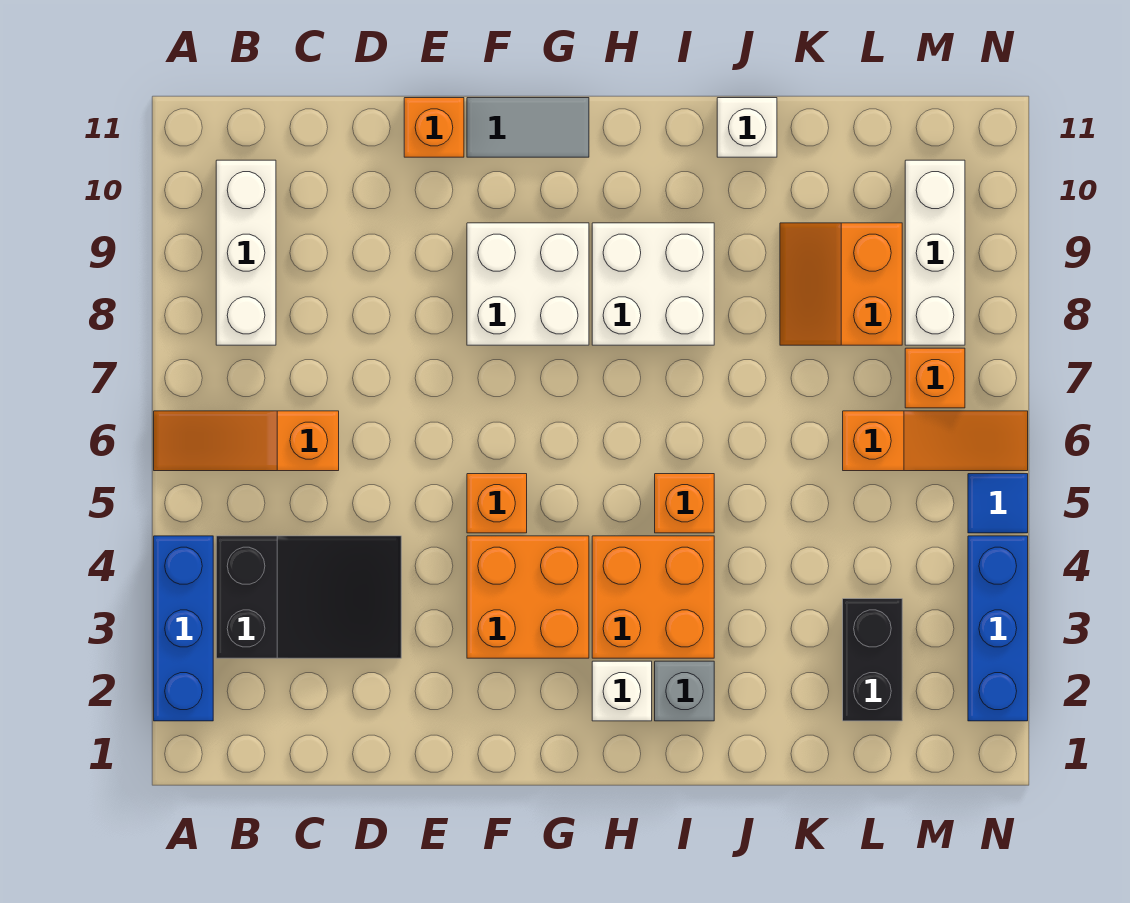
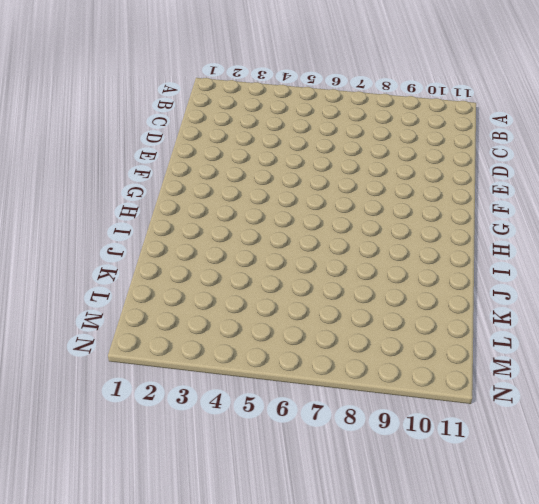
none -> blue 1x3 brick [154,536,213,721]
none -> orange 1x3 slope [154,411,339,471]
none -> black 2x3 slope [216,536,401,658]

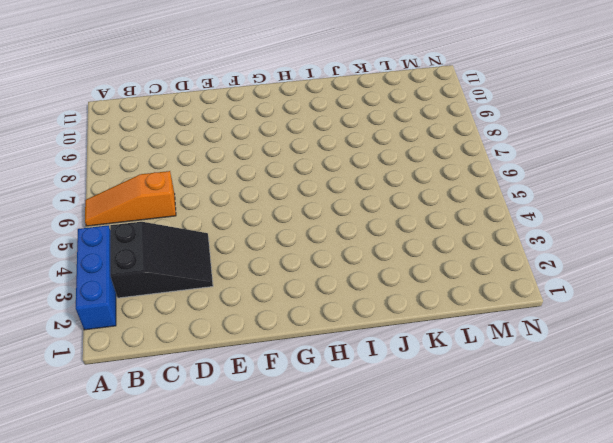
none -> white 1x3 brick [216,160,276,345]
none -> orange 1x1 brick [404,98,464,157]
none -> orange 2x2 brick [467,536,589,658]

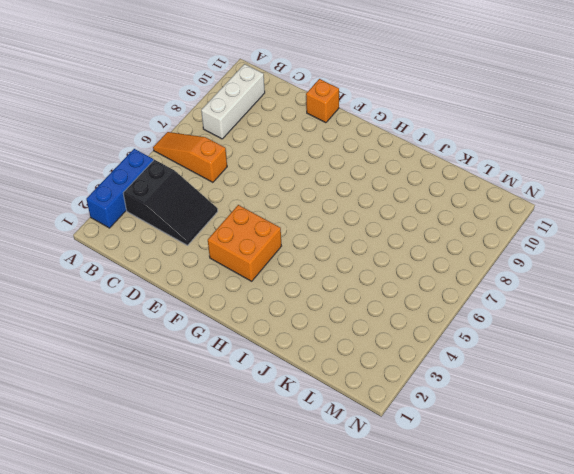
none -> orange 1x1 brick [467,474,527,533]
none -> white 2x2 brick [467,223,589,345]
none -> grey 1x2 tile [467,98,589,157]

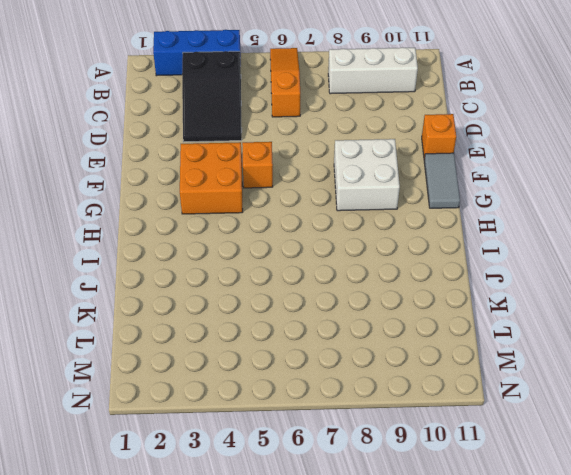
none -> white 1x1 brick [592,661,652,721]
none -> orange 2x2 brick [592,536,714,658]
none -> white 2x2 brick [592,223,714,345]

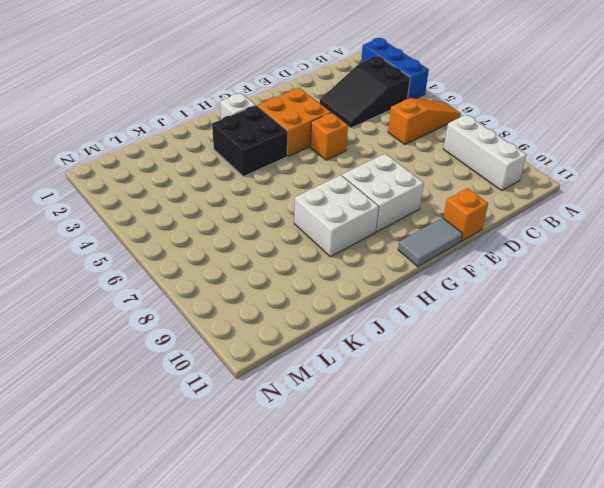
black 2x2 brick [212,105,287,177] -> orange 2x2 brick [592,536,714,658]
none -> grey 1x1 brick [655,661,714,721]
none -> orange 1x1 brick [655,474,714,533]
none -> white 1x1 brick [717,98,777,157]

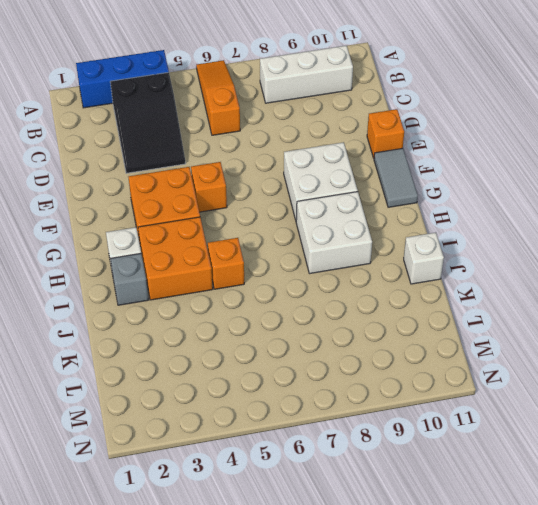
none -> orange 2x2 slope [780,223,902,345]
none -> black 1x2 brick [843,599,902,721]
none -> orange 1x3 slope [843,411,1028,471]

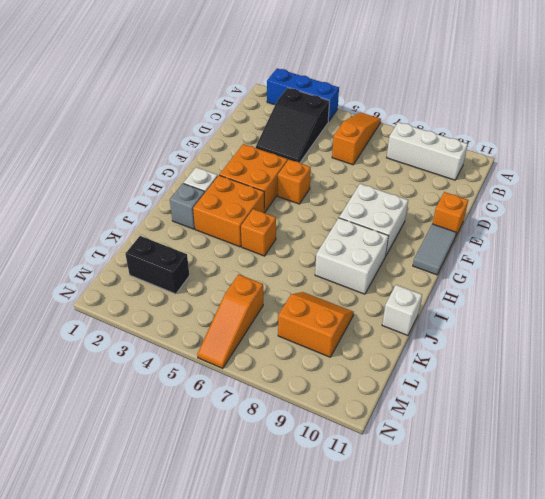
none -> orange 1x1 brick [905,348,965,408]
none -> white 1x3 brick [905,160,965,345]
none -> blue 1x3 brick [968,536,1028,721]

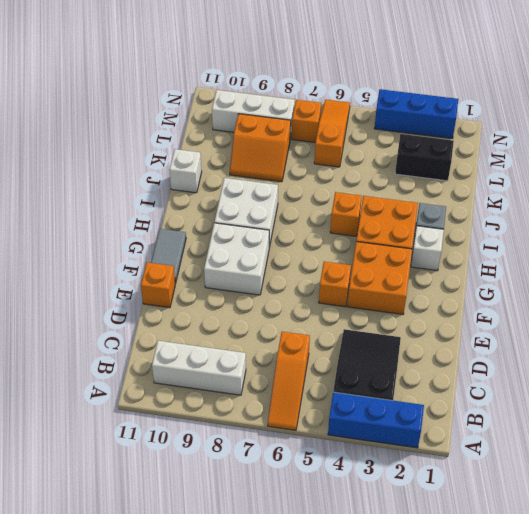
none -> blue 1x1 tile [968,474,1028,533]

